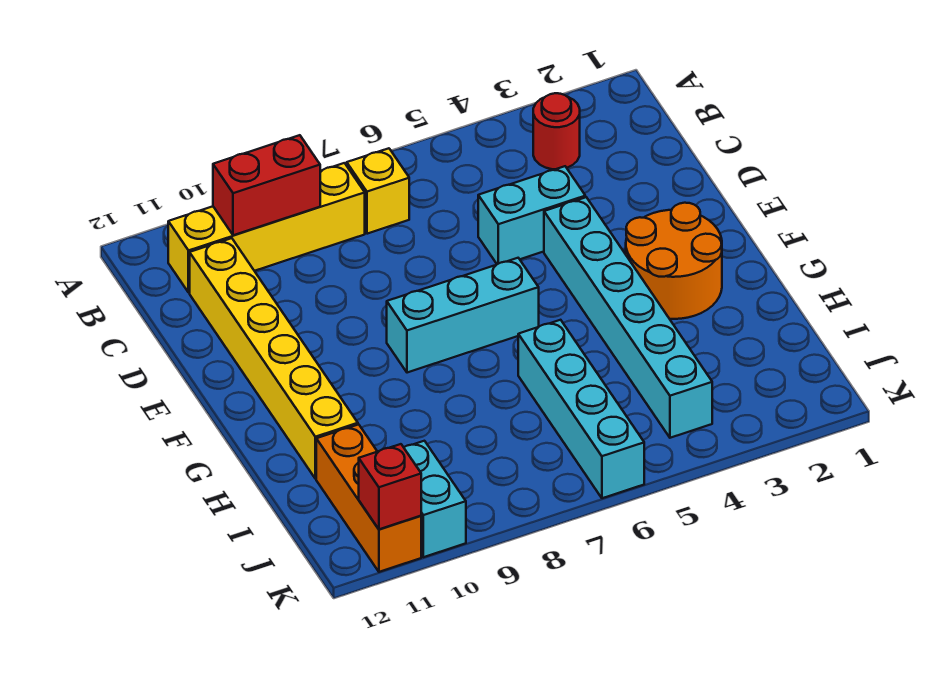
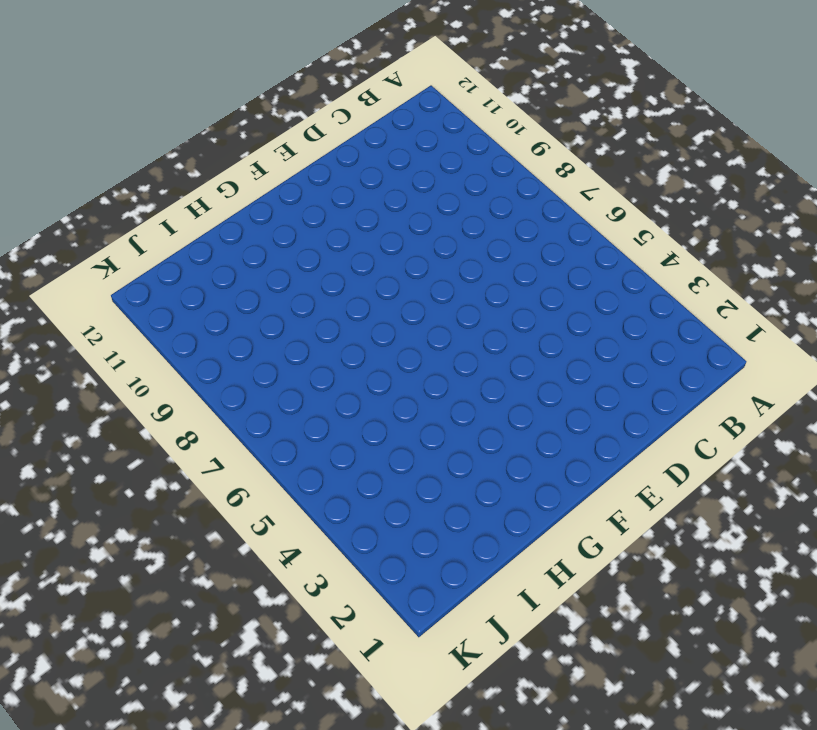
none -> red 1x1 round brick [533,93,580,169]
none -> yellow 1x1 brick [347,148,409,234]
none -> yellow 1x4 brick [168,163,365,293]

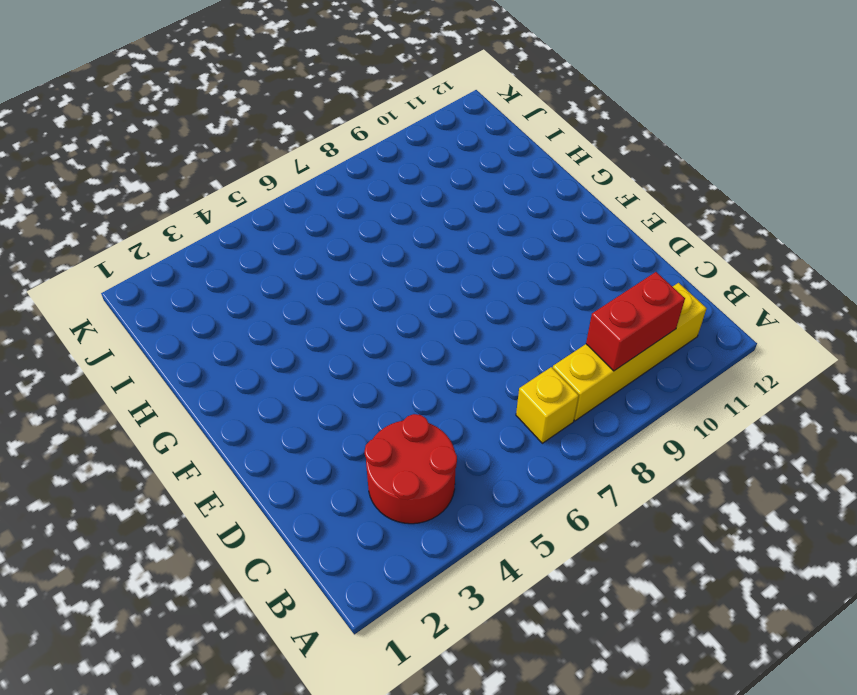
red 2x2 round brick [365,414,457,524] -> red 1x1 round brick [533,93,580,169]
none -> yellow 1x6 brick [190,238,358,479]
none -> cyan 1x2 brick [478,166,585,264]
none -> cyan 1x6 brick [544,197,712,438]

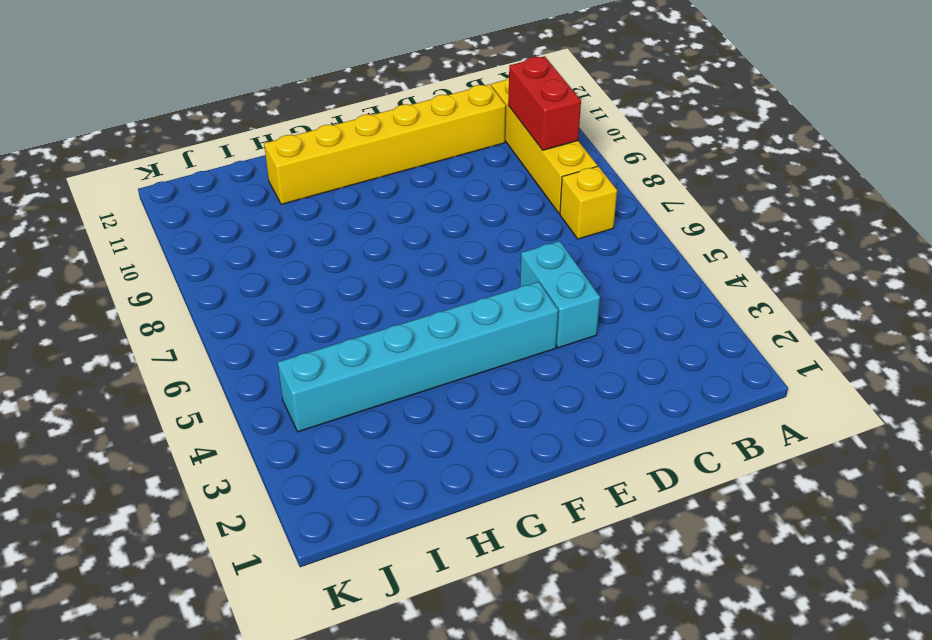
none -> red 1x1 round brick [533,93,580,169]
none -> orange 2x2 round brick [626,203,722,319]
none -> cyan 1x3 brick [387,258,539,373]

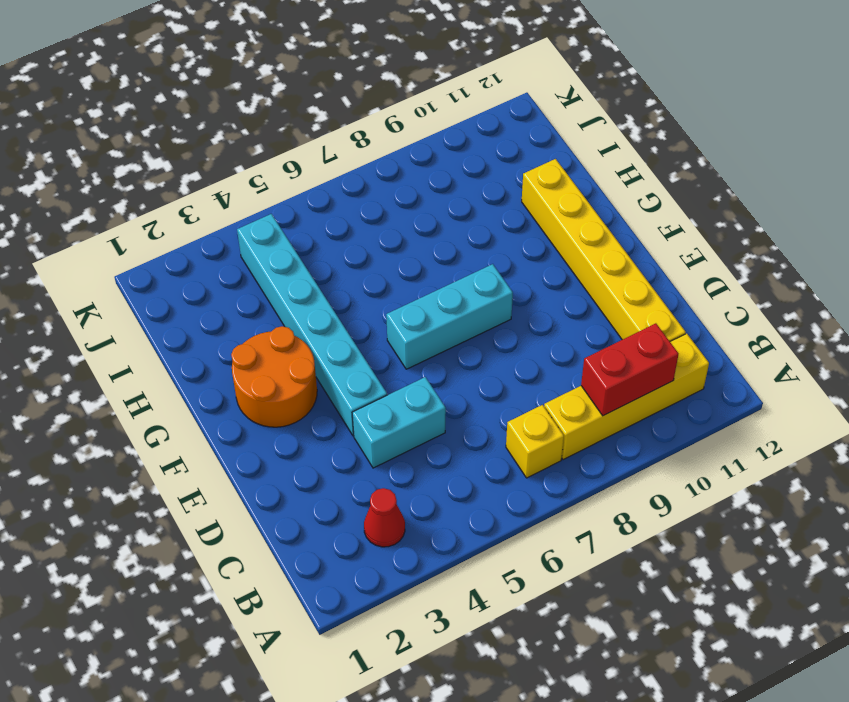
red 1x1 cone [364,488,405,547] -> red 1x1 round brick [533,93,580,169]
none -> cyan 1x4 brick [518,320,644,498]
none -> orange 1x3 brick [316,424,421,572]
none -> cyan 1x2 brick [404,441,466,557]

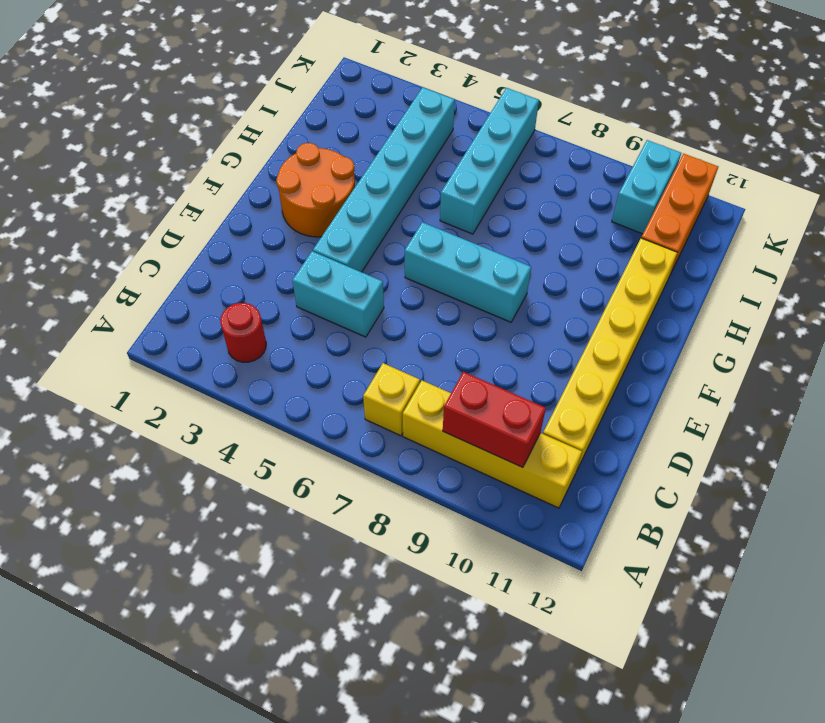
none -> red 1x1 brick [359,444,421,529]

